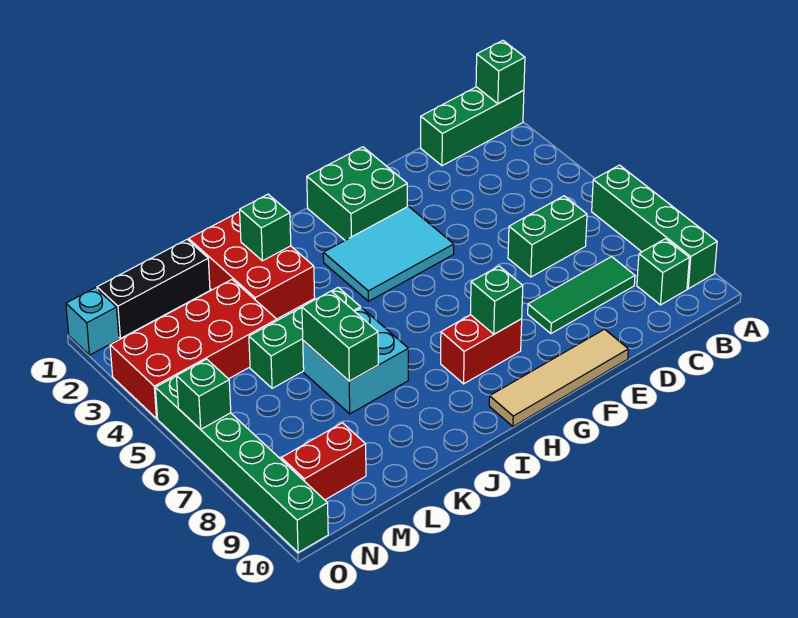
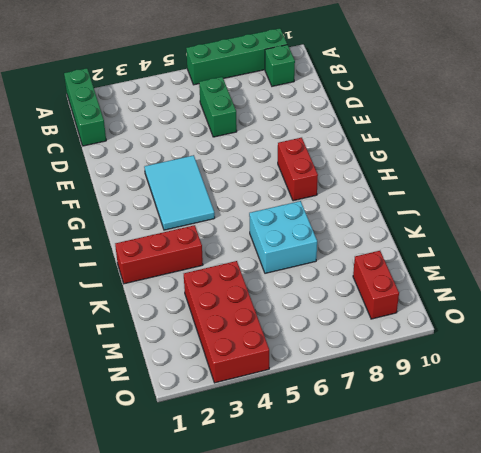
red 1x3 brick [115,225,203,284] -> red 2x3 brick [189,212,315,319]
none -> green 1x3 tile [528,257,635,334]
none -> tan 1x4 tile [489,329,628,426]
none -> green 2x2 brick [307,147,407,240]

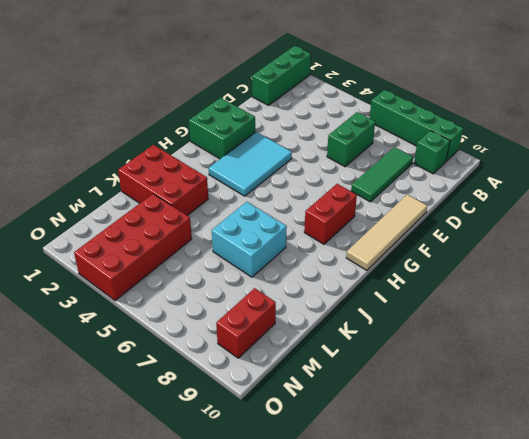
none -> green 1x3 brick [249,288,361,388]
none -> black 1x3 brick [97,240,210,338]
none -> cyan 1x1 brick [66,288,119,355]

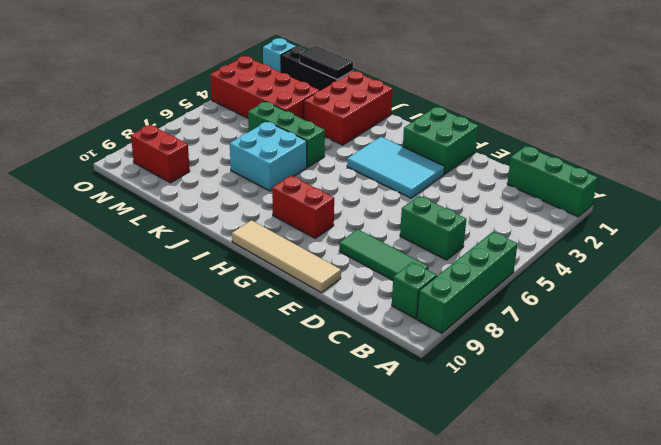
black 1x2 tile [300,46,353,79] -> none
none -> green 1x6 brick [156,376,328,553]
none -> green 1x1 brick [476,41,525,104]
none -> green 1x1 brick [470,266,523,334]

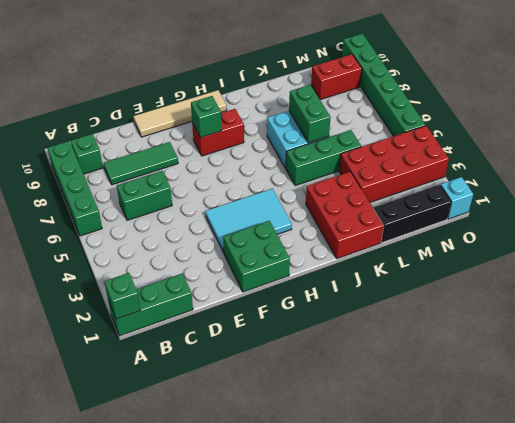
none -> green 1x1 brick [240,194,291,261]
none -> green 1x1 brick [177,359,231,429]

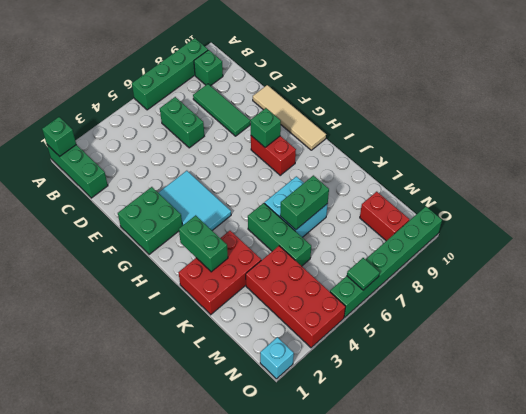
green 1x2 brick [179,215,228,272] -> green 1x1 brick [240,194,291,261]
green 1x1 tile [347,258,380,290] -> green 1x1 brick [177,359,231,429]
none -> black 1x3 brick [97,240,210,338]

